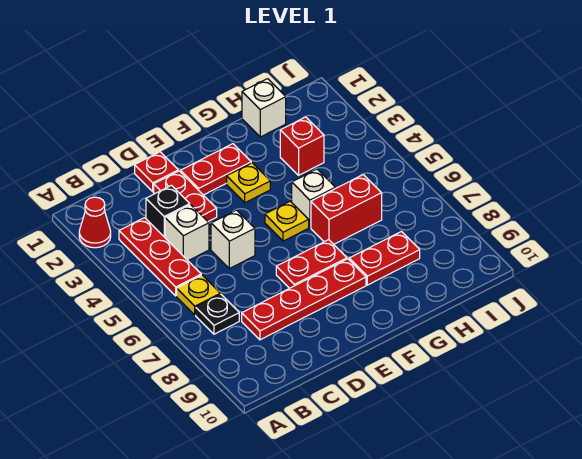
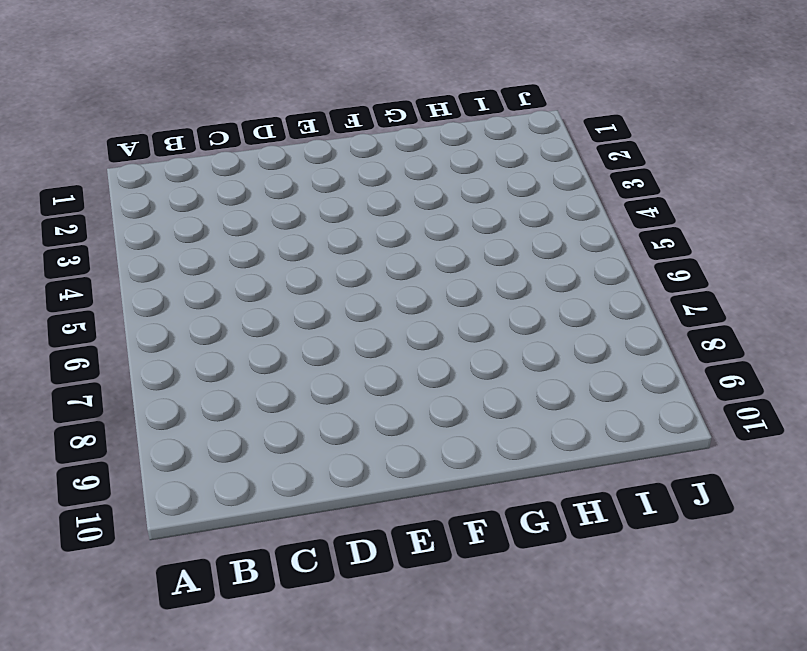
none -> red 1x1 cone [79,197,111,248]
none -> red 1x3 plate [119,218,201,296]
none -> yellow 1x1 plate [177,275,220,315]

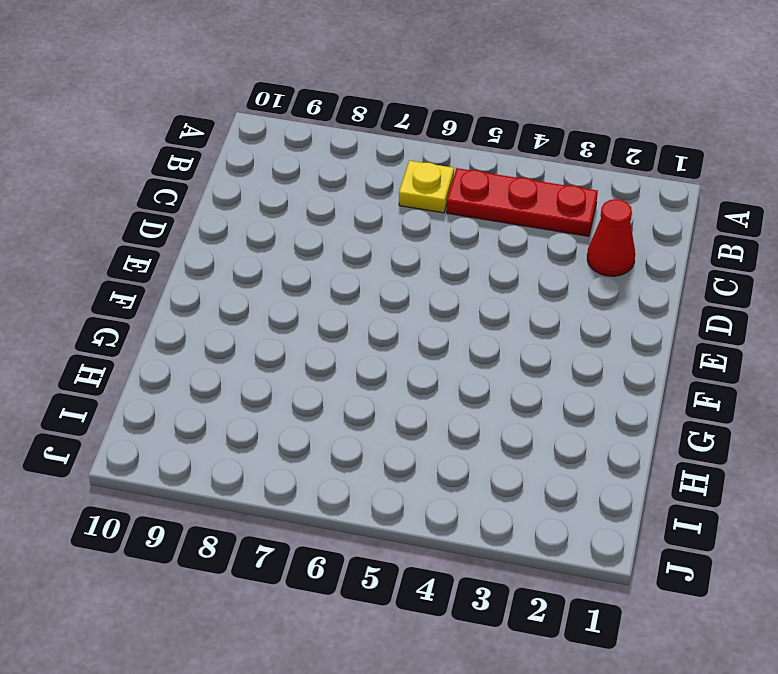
red 1x1 cone [587,199,635,276] -> red 1x1 cone moved to [79,197,111,248]
none -> black 1x1 plate [196,294,239,334]
none -> black 1x1 brick [146,185,190,237]
none -> white 1x1 brick [165,205,209,261]

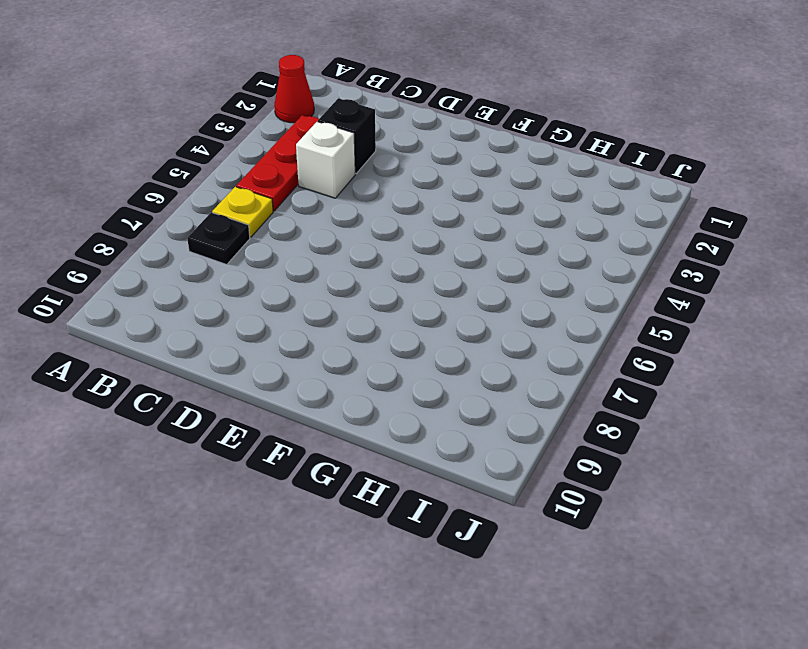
none -> red 1x4 plate [242,259,366,340]
none -> red 1x1 plate [135,152,178,192]
none -> red 1x2 plate [154,171,217,221]

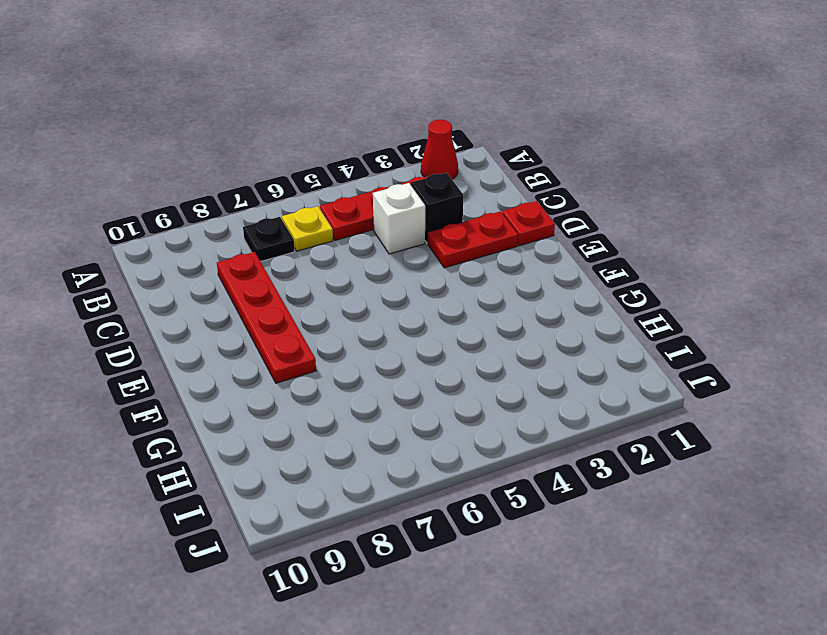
none -> white 1x1 brick [211,210,255,268]
none -> red 1x2 plate [181,144,251,195]
none -> red 1x2 plate [276,240,347,288]

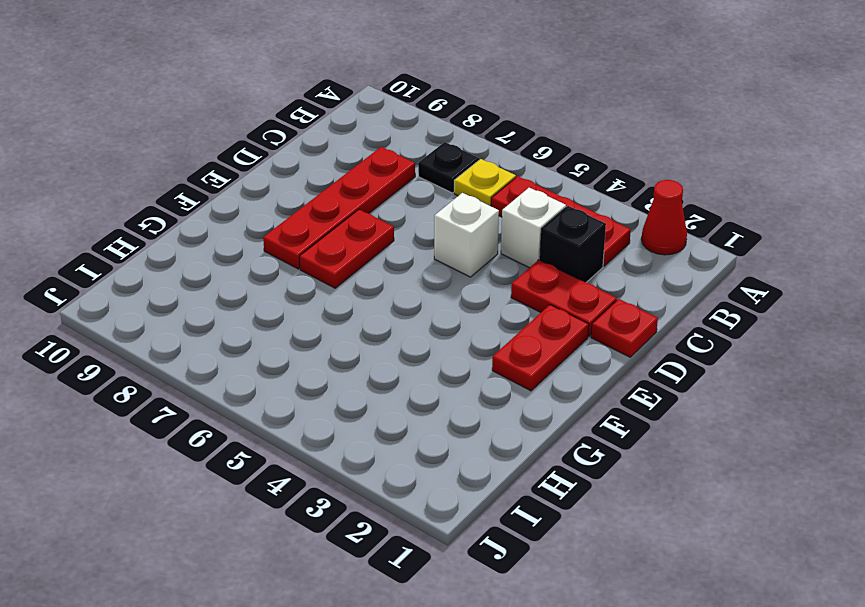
none -> yellow 1x1 plate [227,163,270,203]
none -> yellow 1x1 plate [265,201,309,241]
none -> white 1x1 brick [292,169,336,227]

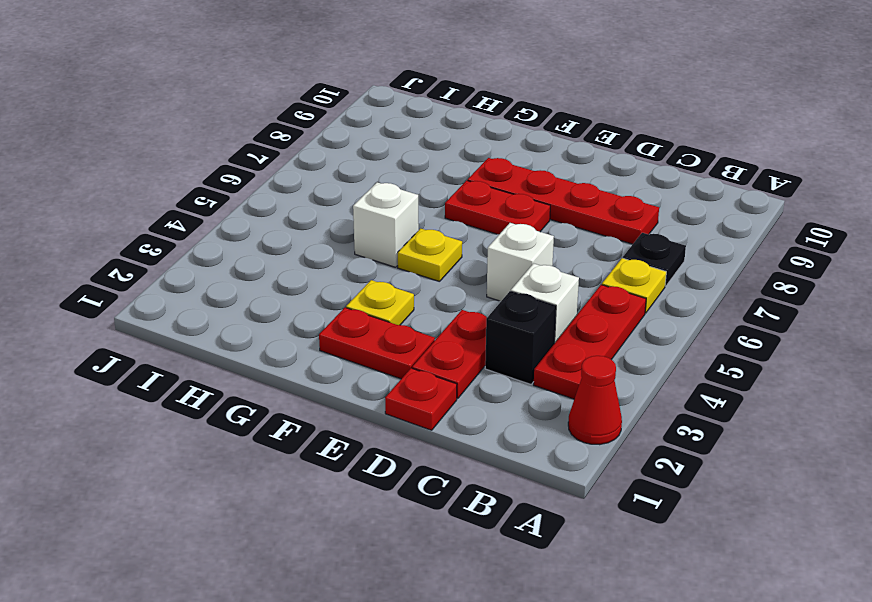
none -> red 1x2 brick [311,175,382,244]
none -> red 1x2 plate [349,232,420,285]
none -> white 1x1 brick [242,79,286,137]

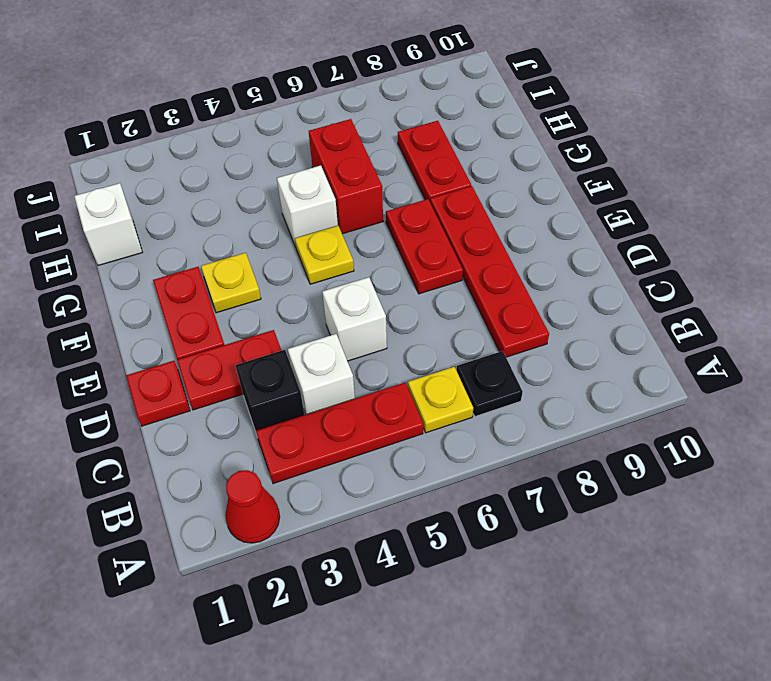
none -> red 1x1 brick [280,117,324,175]

